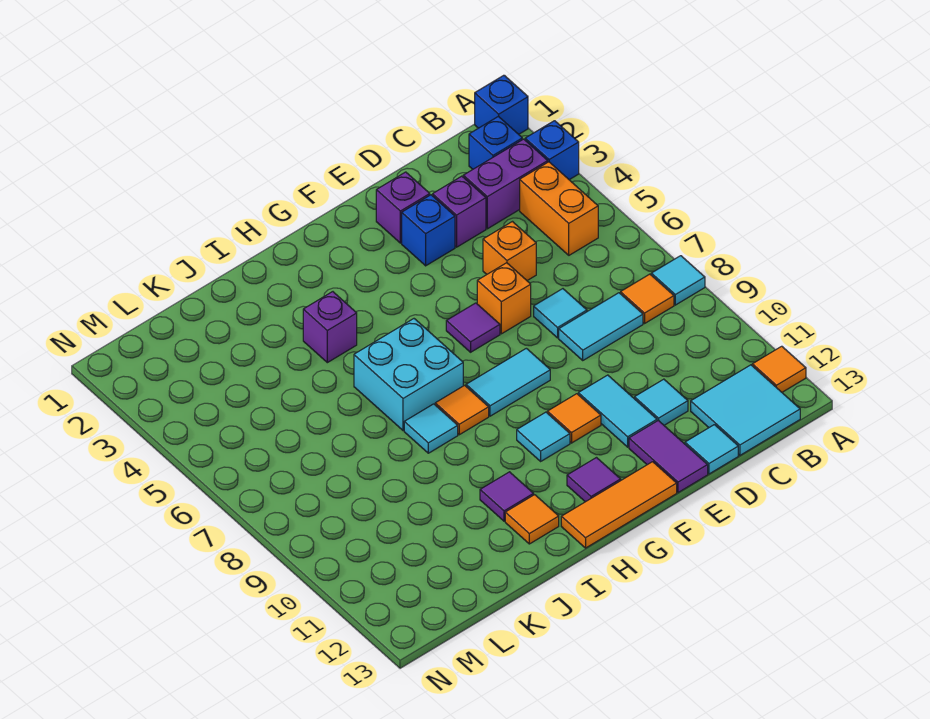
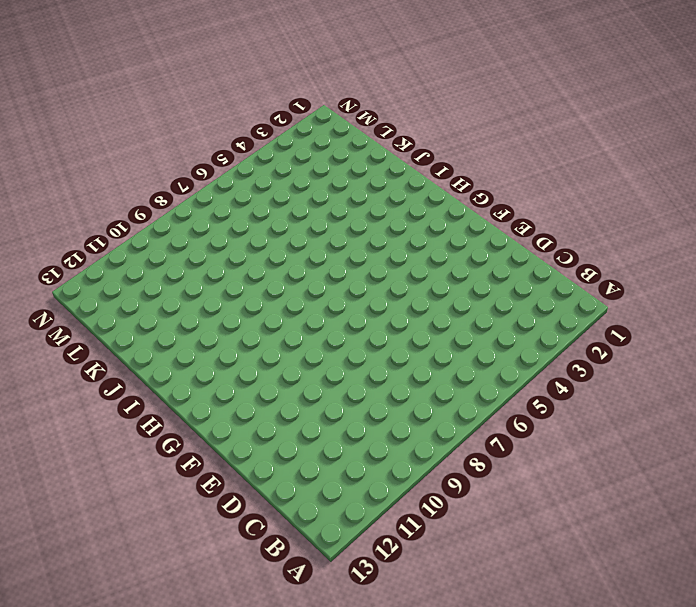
none -> blue 1x1 brick [475,75,528,134]
none -> blue 1x1 brick [525,121,579,180]
none -> cyan 1x1 tile [651,256,705,305]
none -> orange 1x1 tile [752,346,806,392]

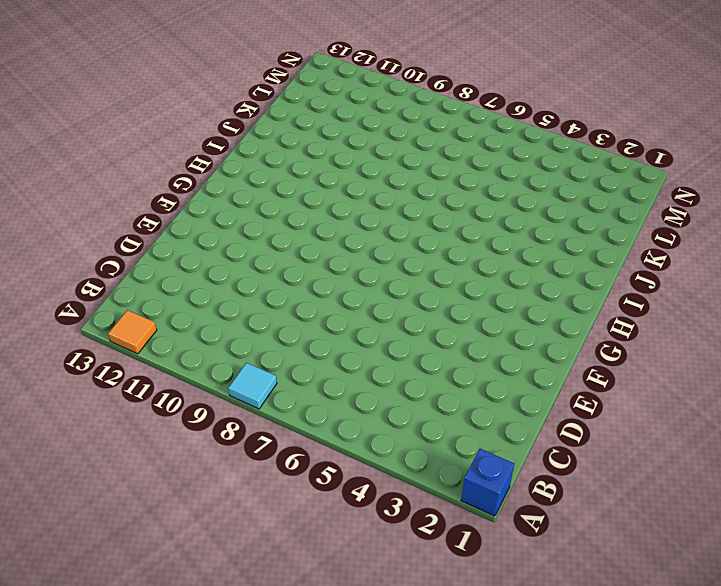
none -> blue 1x1 brick [525,121,579,180]
none -> blue 1x1 brick [469,116,522,169]
none -> purple 1x2 brick [463,139,548,229]
none -> orange 1x2 brick [520,162,598,255]

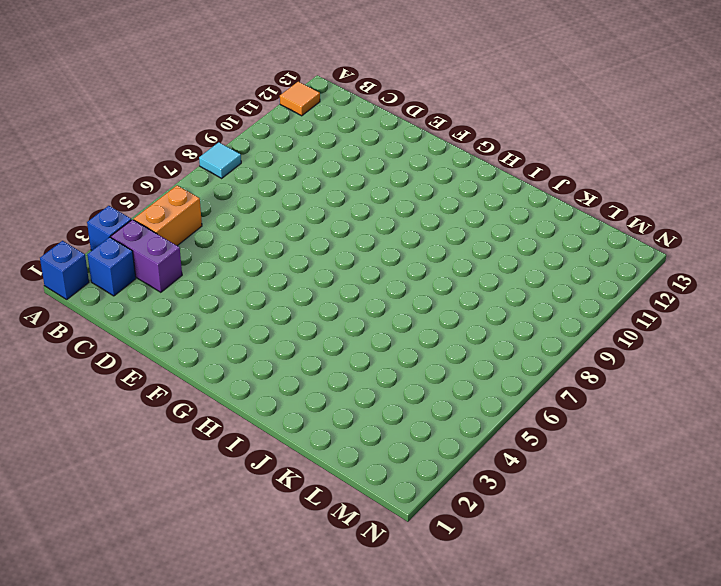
none -> orange 1x1 tile [621,274,674,323]
none -> cyan 2x2 tile [691,365,800,455]
none -> cyan 1x2 tile [559,293,643,360]
none -> purple 1x1 brick [433,176,486,247]

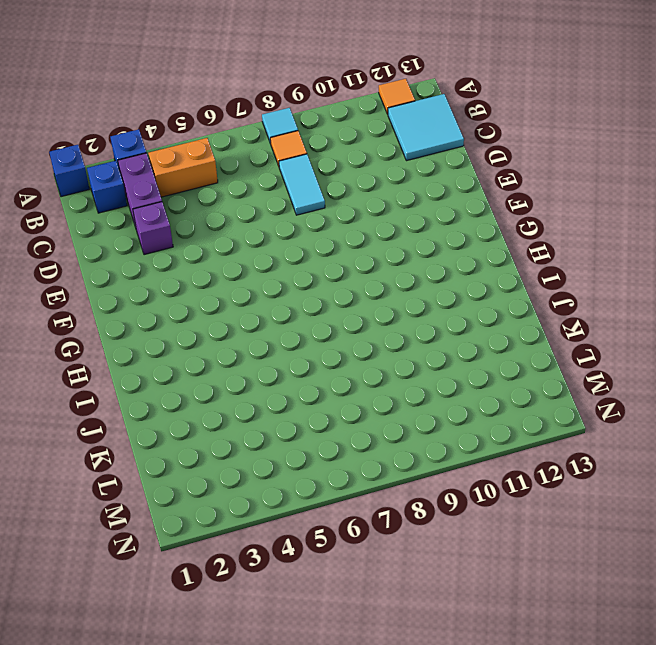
none -> orange 1x1 brick [483,222,536,281]
none -> cyan 1x1 tile [534,289,587,338]
none -> cyan 1x1 tile [635,379,688,425]
none -> cyan 1x1 tile [685,425,738,474]

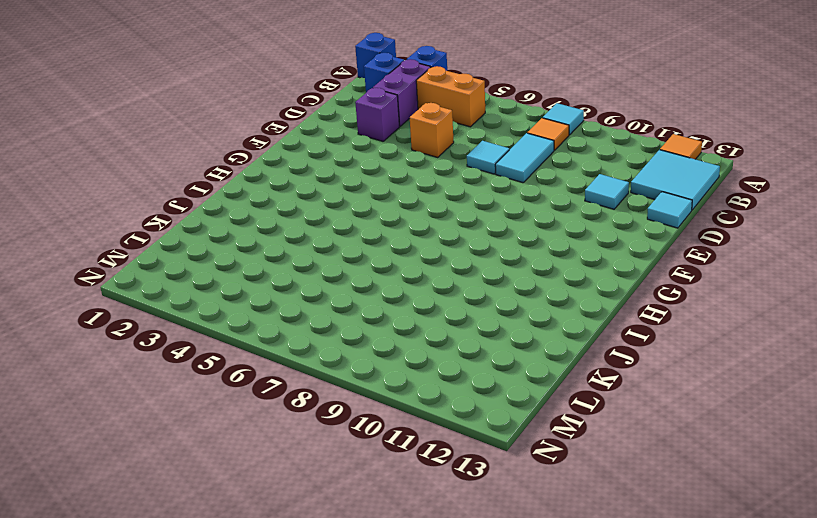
none -> purple 1x1 brick [376,172,430,243]
none -> blue 1x1 brick [402,195,455,266]
none -> orange 1x1 brick [477,263,531,334]
none -> cyan 1x2 tile [578,375,657,447]

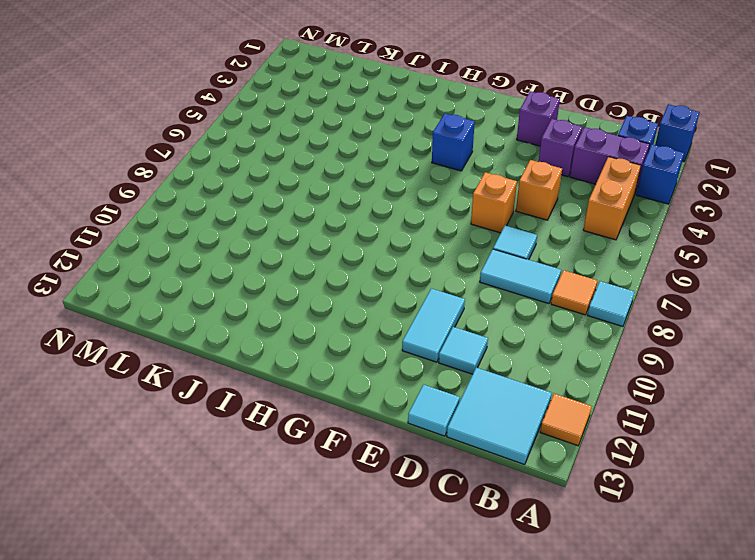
blue 1x1 brick [432,113,475,171] -> blue 1x1 brick moved to [402,195,455,266]
none -> purple 1x2 tile [629,420,708,493]
none -> purple 1x1 tile [446,303,500,352]
none -> cyan 1x2 tile [466,348,550,416]
none -> orange 1x1 tile [547,394,601,443]

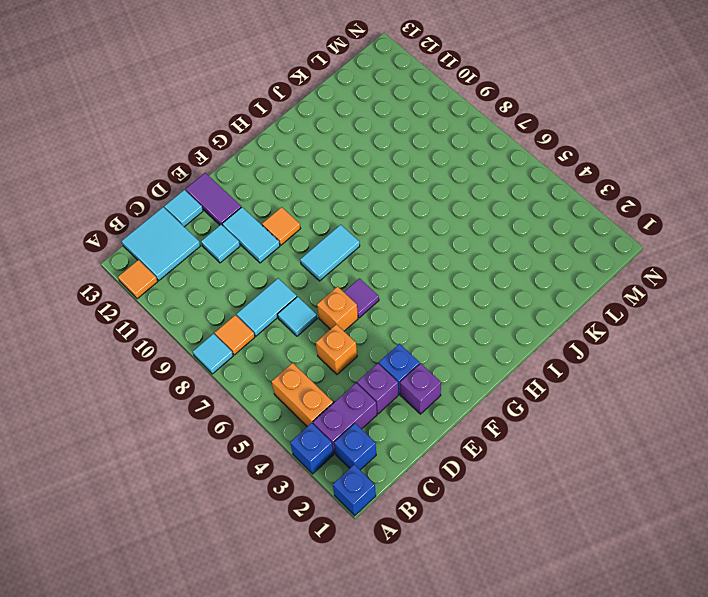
none -> orange 1x3 tile [561,462,677,548]
none -> cyan 1x1 tile [517,412,570,461]
none -> purple 1x1 tile [567,458,621,502]
none -> cyan 2x2 brick [354,319,463,431]

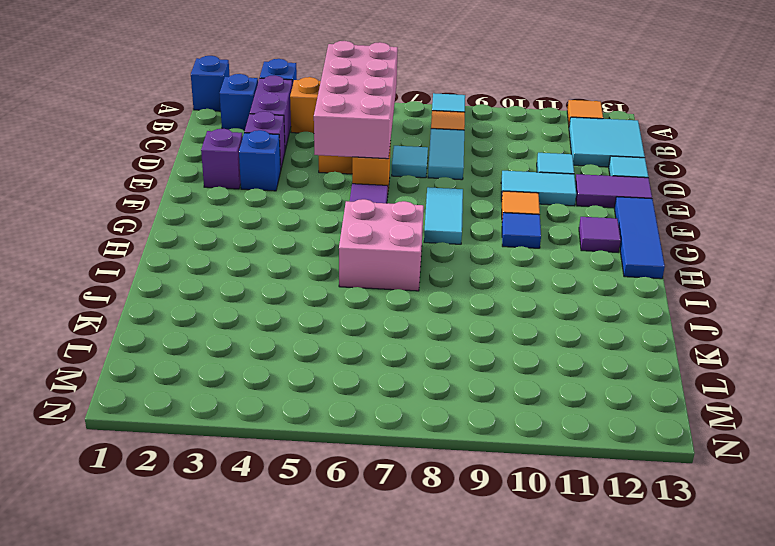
pink 2x4 brick [314,41,398,159] -> none
blue 1x3 tile [614,197,665,279] -> orange 1x3 tile [561,462,677,548]
blue 1x1 tile [502,213,541,248] -> cyan 1x1 tile [517,412,570,461]
pink 2x2 brick [339,199,424,291] -> cyan 2x2 brick [354,319,463,431]
none -> orange 1x1 tile [435,385,489,435]
none -> purple 1x1 brick [303,292,357,363]
none -> cyan 1x1 tile [404,404,458,453]
none -> purple 1x1 tile [480,472,534,521]

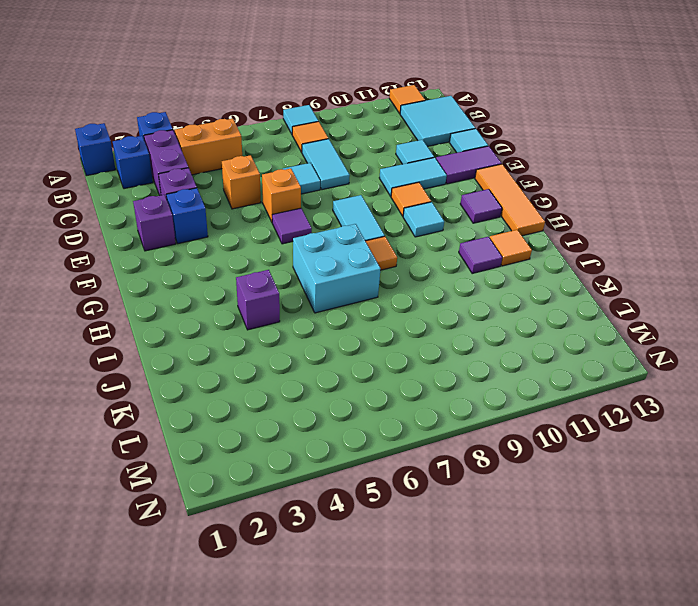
none -> cyan 1x1 tile [404,404,458,453]

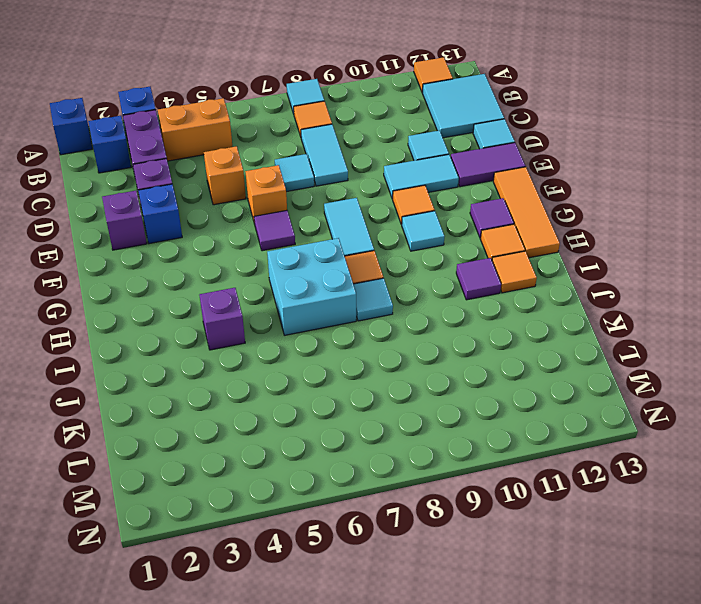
orange 1x1 tile [481,224,525,260] -> none

